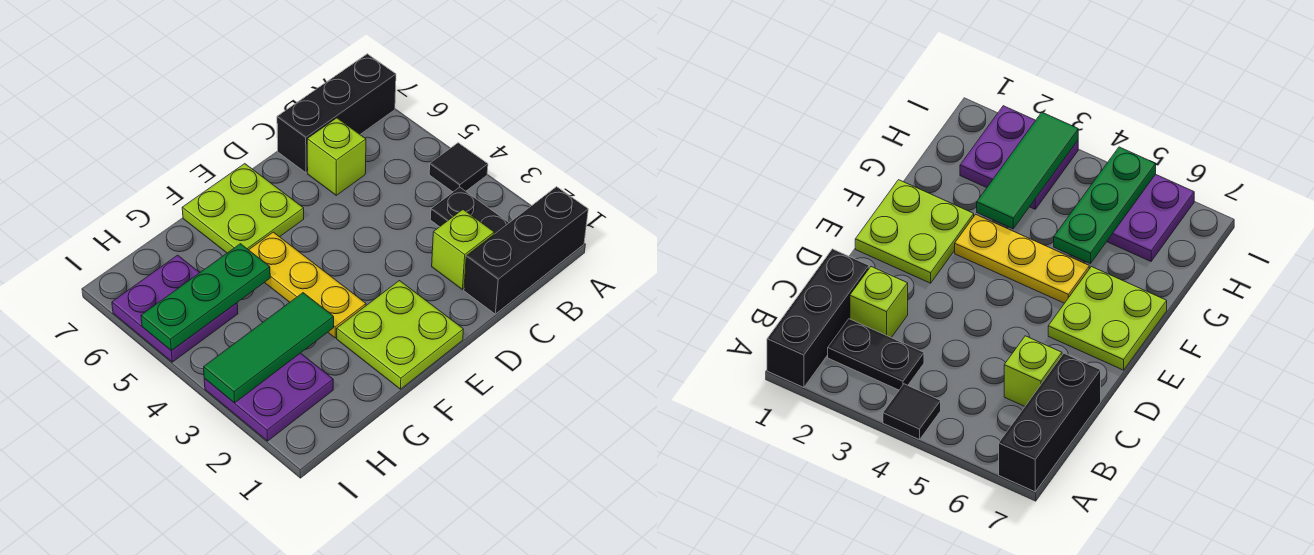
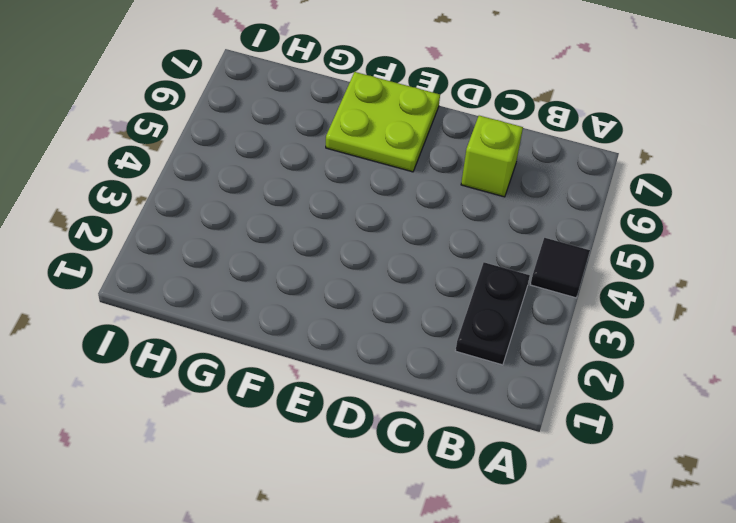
none -> black 1x3 brick [464,187,588,314]
none -> black 1x3 brick [277,54,396,173]
none -> lime 1x1 brick [432,210,494,290]

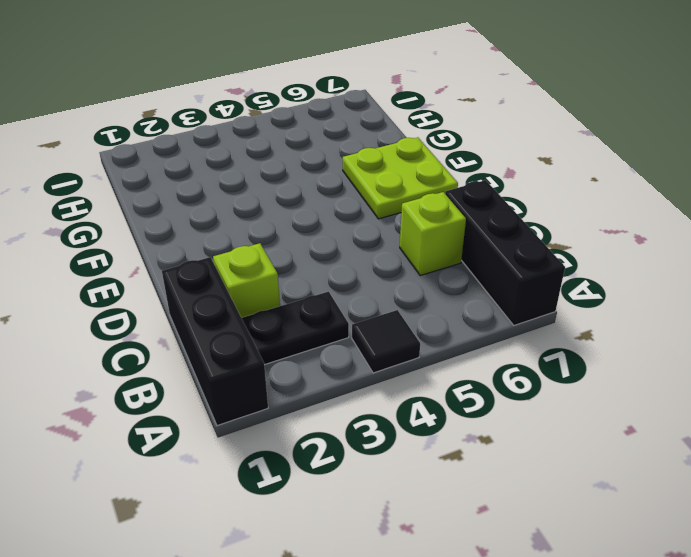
none -> lime 2x2 plate [337,281,464,389]
none -> yellow 1x3 plate [249,232,366,338]
none -> purple 2x2 plate [204,353,333,441]

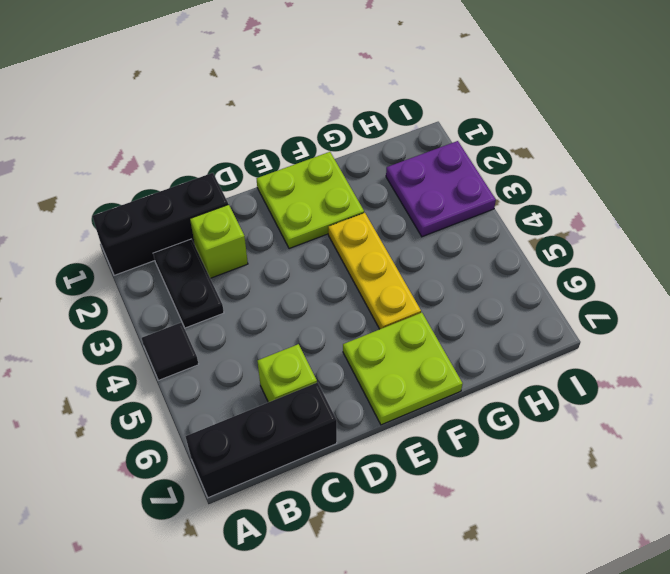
none -> purple 2x2 plate [112,255,238,362]
none -> green 1x3 tile [204,293,334,403]
none -> green 1x3 plate [141,244,270,350]

